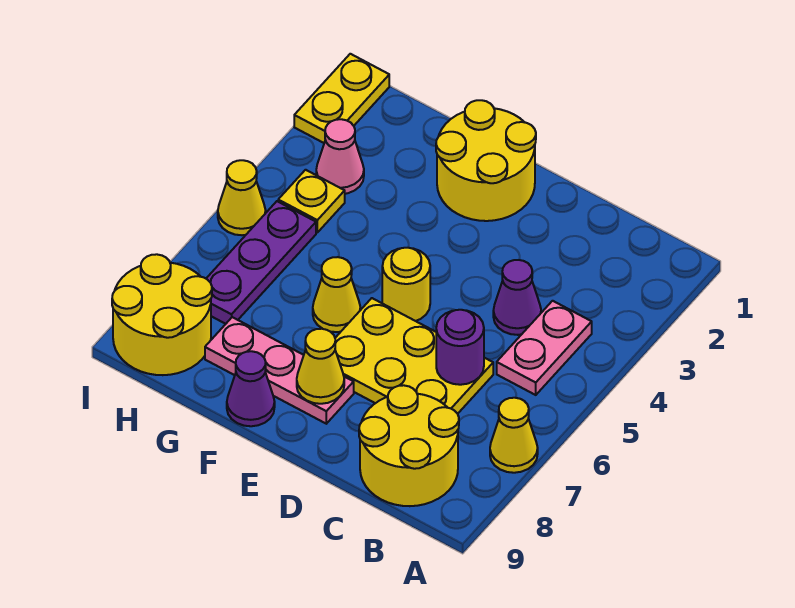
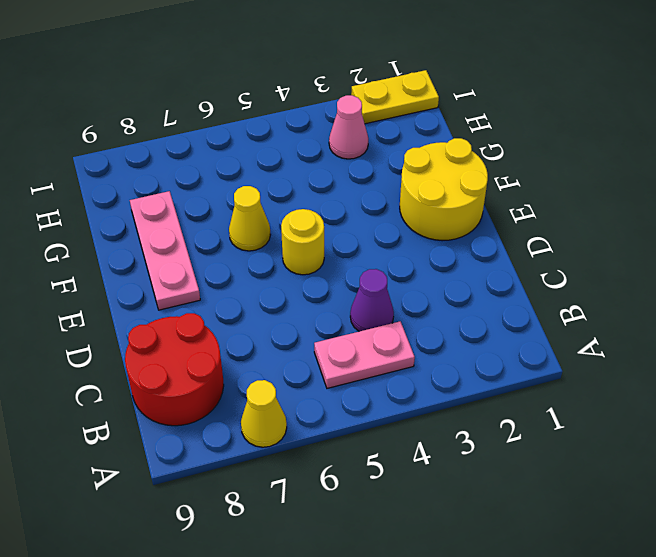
red 2x2 round brick [125,313,224,426] -> yellow 2x2 round brick [359,385,459,506]
none -> yellow 2x3 plate [335,298,493,414]
none -> purple 1x1 cone [227,351,275,426]
none -> yellow 1x1 plate [278,170,345,232]

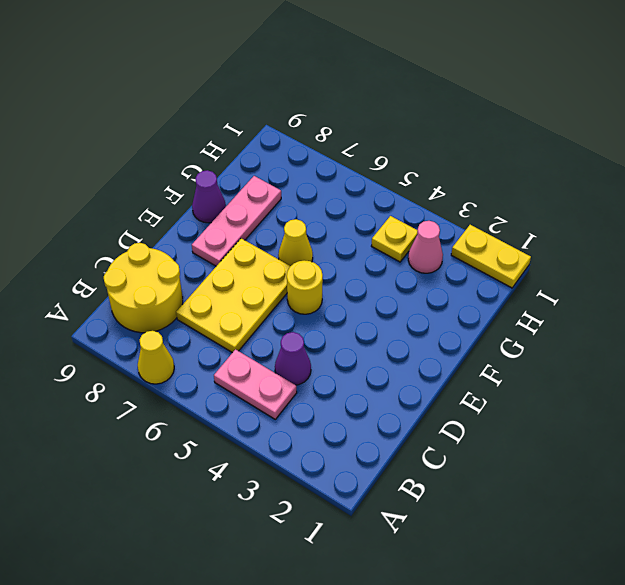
none -> yellow 2x2 round brick [436,100,536,221]
none -> purple 1x3 plate [206,201,316,324]
none -> yellow 2x2 round brick [112,254,212,375]

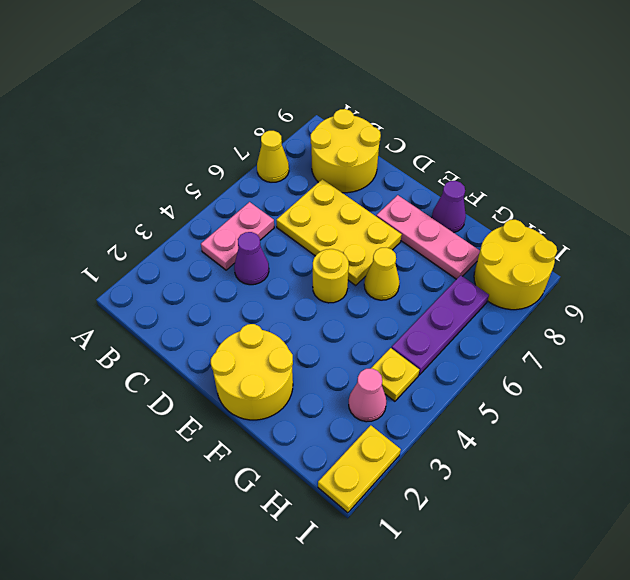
none -> yellow 1x1 cone [218,160,266,235]
none -> purple 1x1 round brick [436,310,484,385]
none -> yellow 1x1 cone [297,329,344,404]

